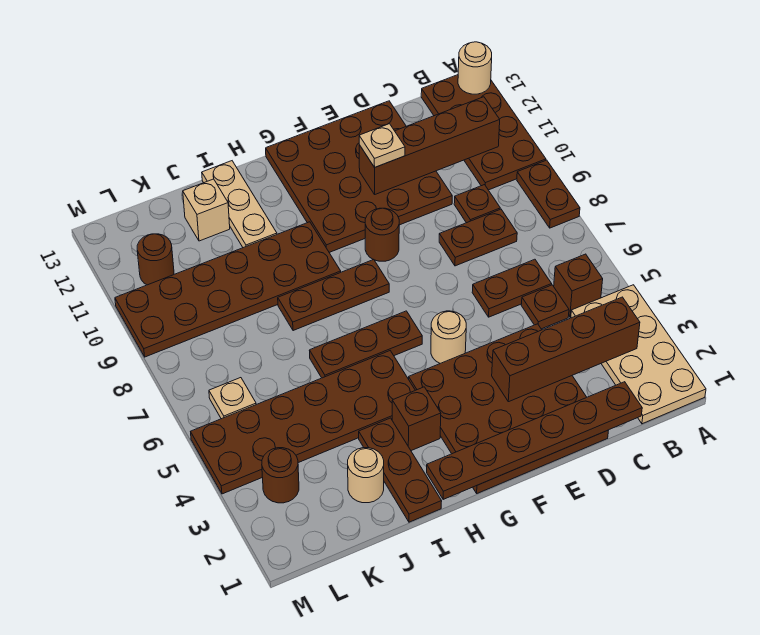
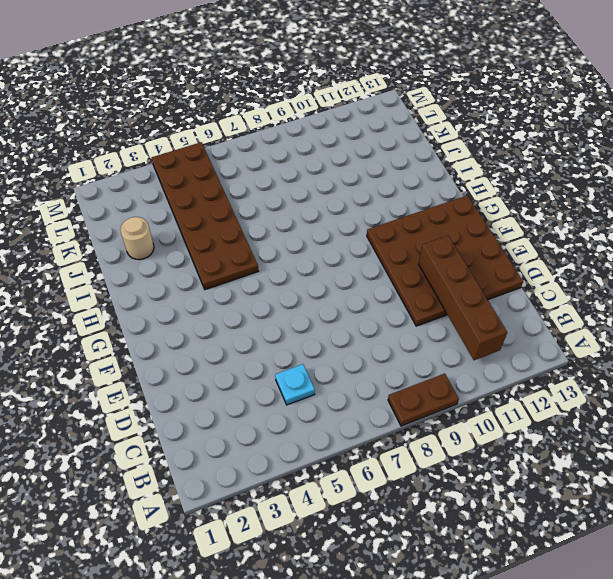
cyan 1x1 plate [275,364,315,405] -> brown 1x1 plate [521,285,569,329]
none -> tan 2x4 plate [571,285,706,424]
none -> brown 2x4 plate [421,75,546,190]
none -> brown 1x1 brick [554,254,603,317]

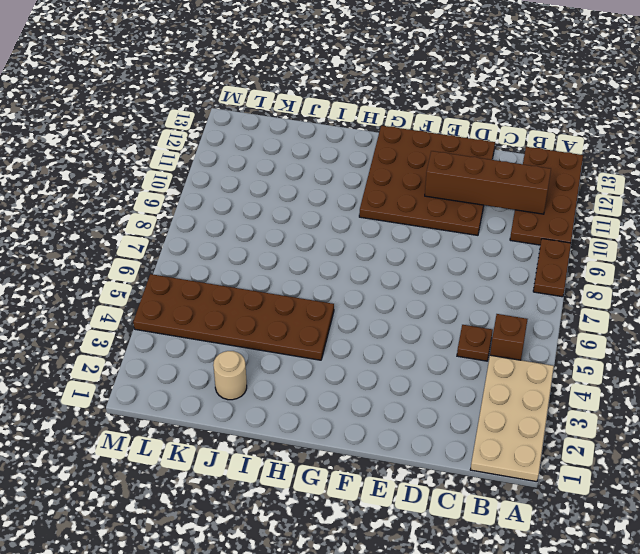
none -> brown 1x2 plate [472,259,552,317]
none -> brown 1x2 plate [439,209,517,266]
none -> brown 1x1 plate [454,185,500,223]

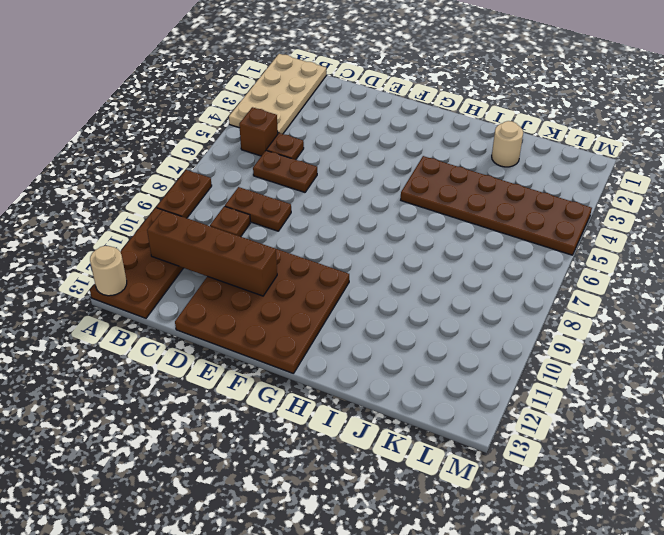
none -> brown 4x4 plate [409,324,609,493]
none -> tan 1x1 round brick [431,311,466,363]
none -> brown 1x1 round brick [365,208,399,261]

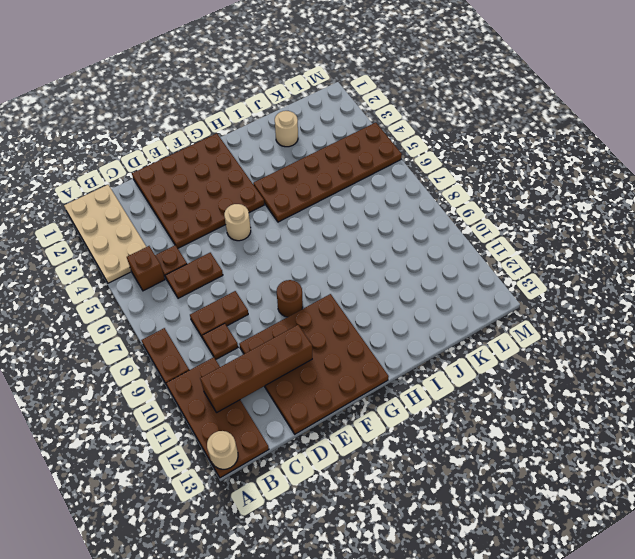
none -> brown 1x3 plate [309,311,422,378]
none -> brown 1x3 plate [278,260,389,331]
none -> brown 1x1 brick [392,387,441,451]

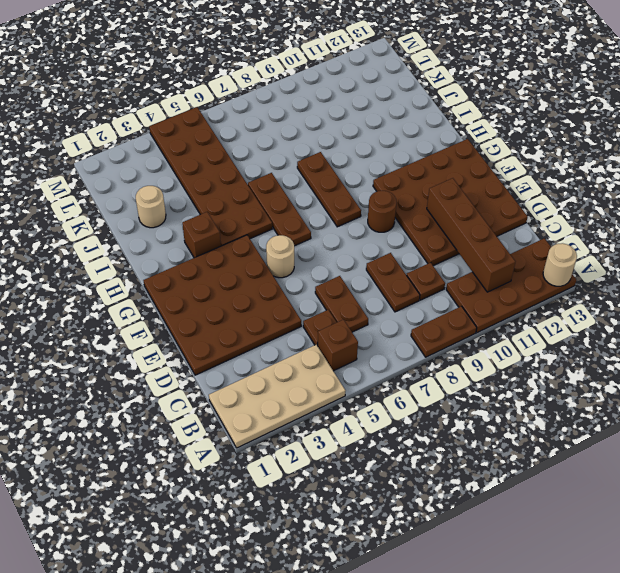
none -> brown 2x6 plate [115,222,341,357]
none -> brown 1x3 plate [359,418,442,522]
none -> tan 1x3 plate [202,161,277,248]

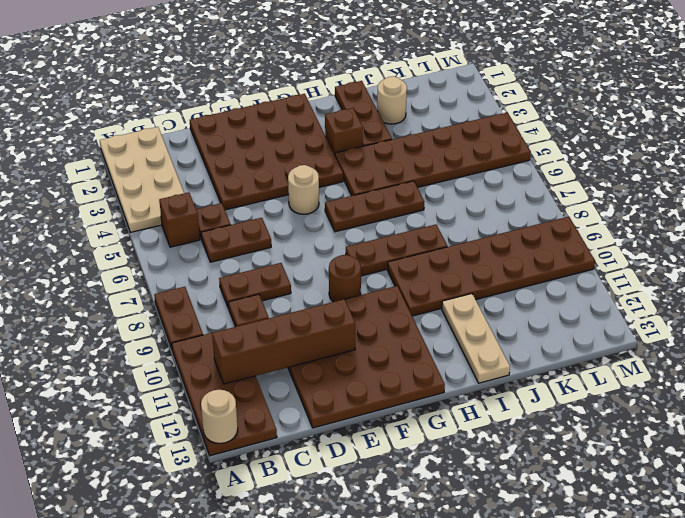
none -> tan 1x1 brick [183,179,230,241]
none -> brown 1x1 round brick [262,448,299,503]
none -> tan 1x1 plate [209,378,256,419]

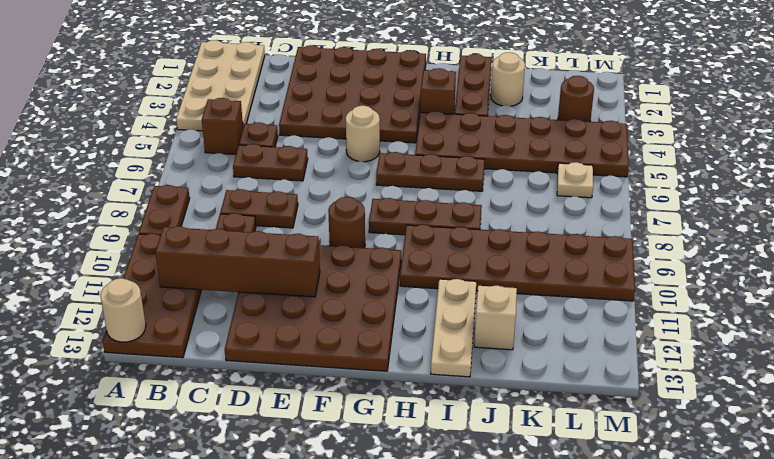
none -> brown 1x1 round brick [137,234,174,285]
none -> brown 1x4 brick [492,297,640,402]
none -> brown 1x6 plate [427,382,642,499]

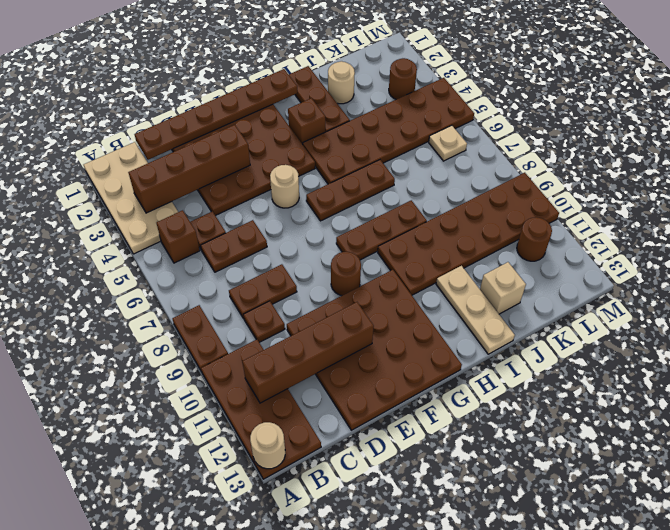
none -> tan 1x1 plate [359,124,405,167]

